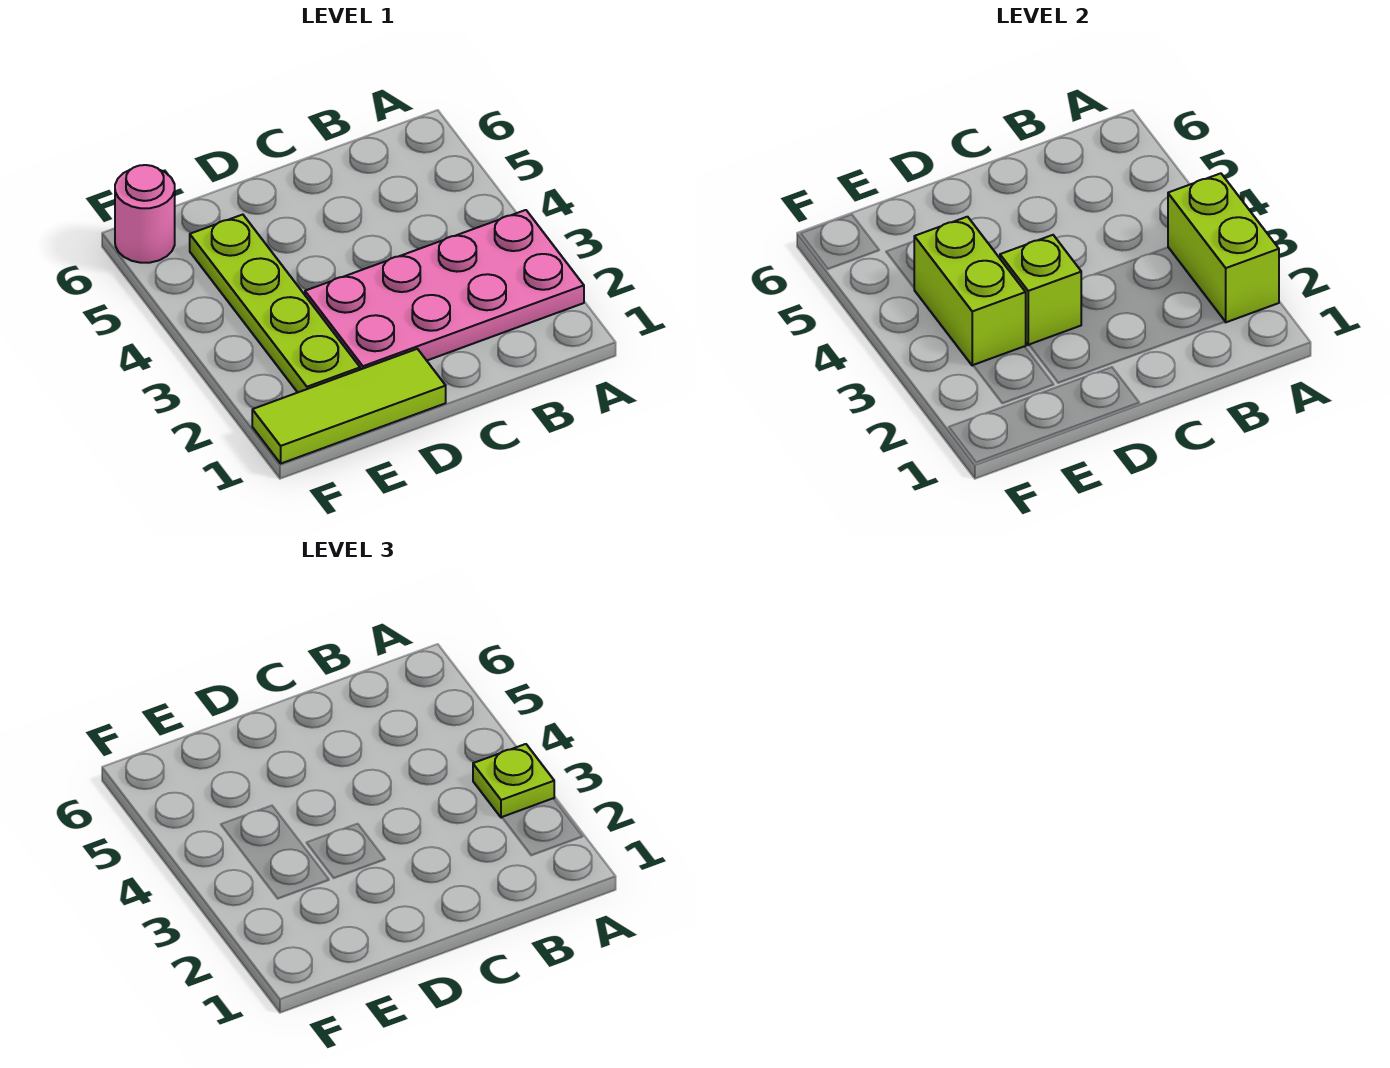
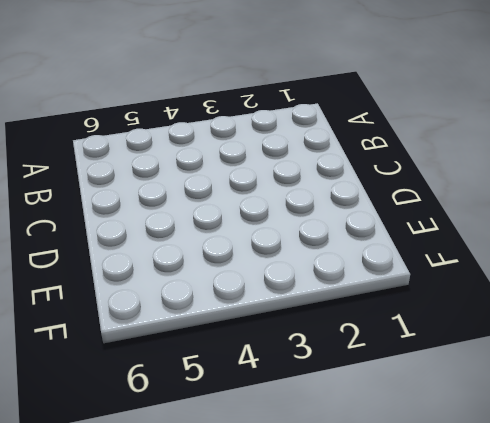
none -> pink 2x4 plate [305,210,584,370]
none -> lime 1x3 tile [252,349,446,463]

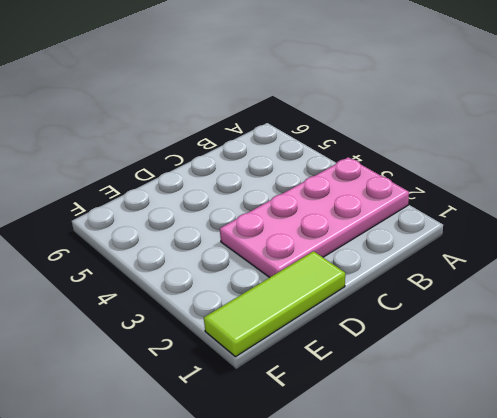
none -> lime 1x4 plate [190,215,360,392]
none -> pink 1x1 round brick [115,165,175,263]

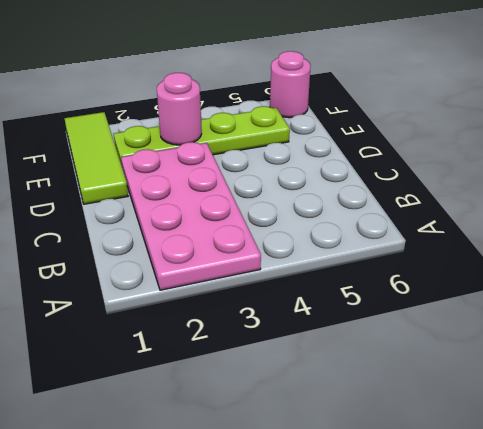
pink 1x1 round brick [157,73,202,145] -> lime 1x2 brick [914,217,1026,366]
none -> lime 1x2 brick [1168,173,1279,322]
none -> lime 1x1 brick [1000,235,1081,345]

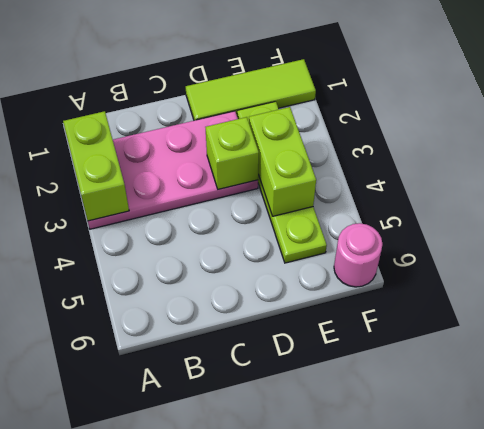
none -> lime 1x1 plate [473,744,554,818]

